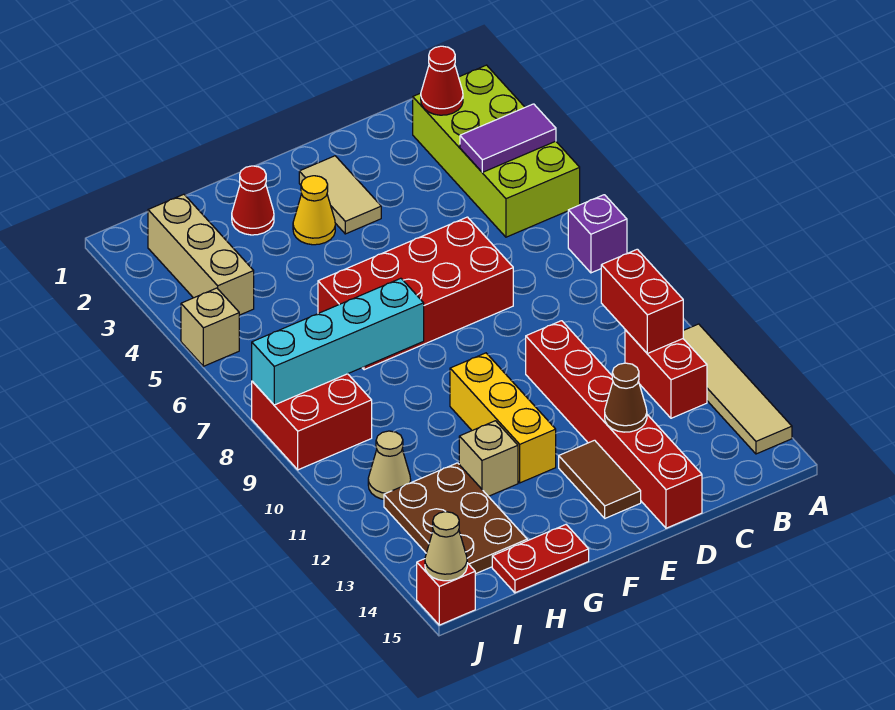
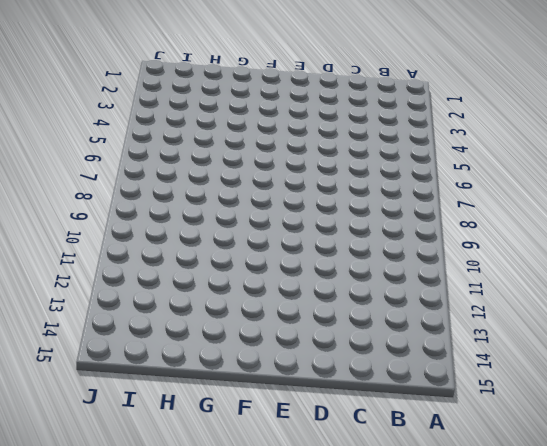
none -> lime 2x4 brick [413,65,580,237]
none -> purple 1x1 brick [568,195,627,273]
none -> tan 1x4 tile [683,324,792,454]

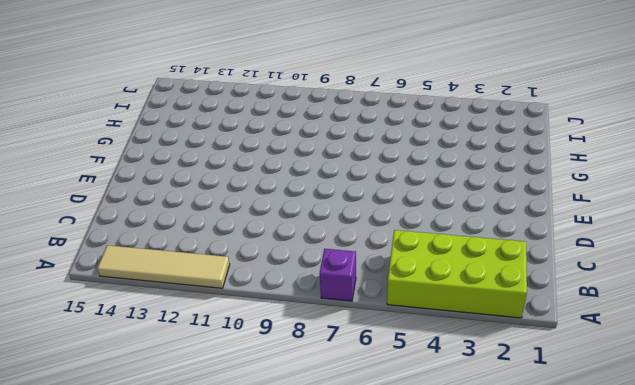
none -> red 1x2 brick [625,330,707,418]
none -> red 2x4 brick [318,217,513,370]
none -> red 1x6 brick [526,321,702,528]

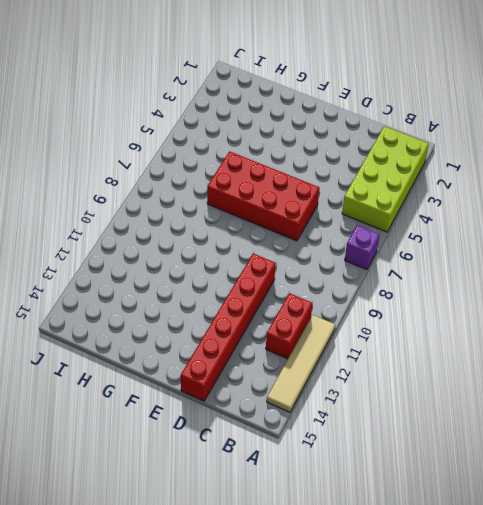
none -> tan 1x2 tile [299,156,381,234]
none -> brown 1x2 tile [559,440,641,518]
none -> yellow 1x1 cone [293,176,335,245]

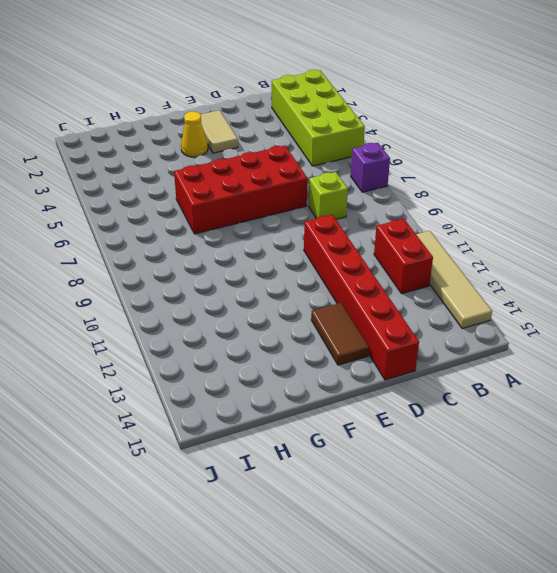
lime 1x1 brick [309,172,348,219] -> none
none -> yellow 1x3 brick [450,353,556,483]
none -> red 1x1 cone [232,166,274,235]
none -> tan 1x1 brick [459,421,518,496]

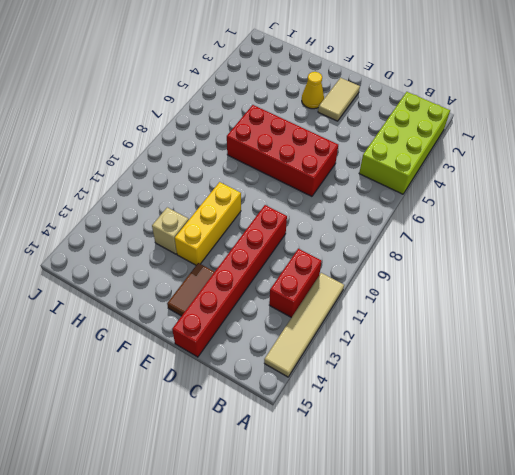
none -> purple 1x1 brick [568,195,627,273]
none -> red 1x1 cone [232,166,274,235]
none -> red 1x2 plate [492,525,589,593]

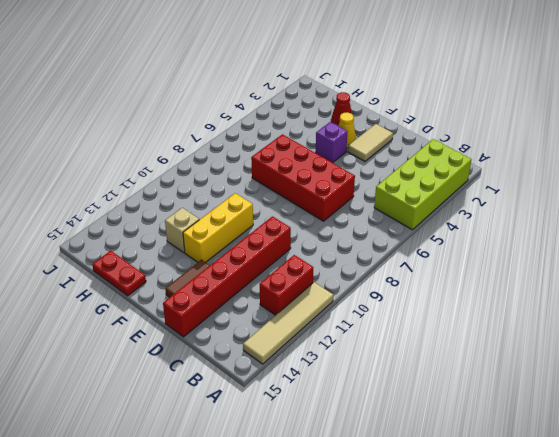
purple 1x1 brick [316,122,348,163] -> purple 1x1 brick moved to [568,195,627,273]
none -> brown 2x3 plate [384,463,527,574]
none -> tan 1x3 brick [148,194,254,315]
none -> red 2x2 brick [252,374,372,470]

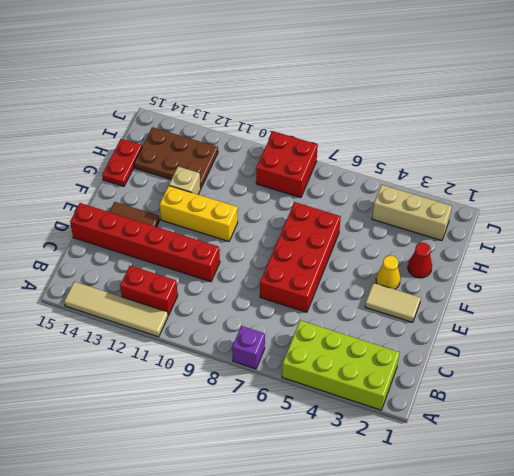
none -> tan 1x1 cone [368,431,411,499]
none -> tan 1x1 brick [181,288,239,366]
none -> red 1x1 brick [417,559,475,625]

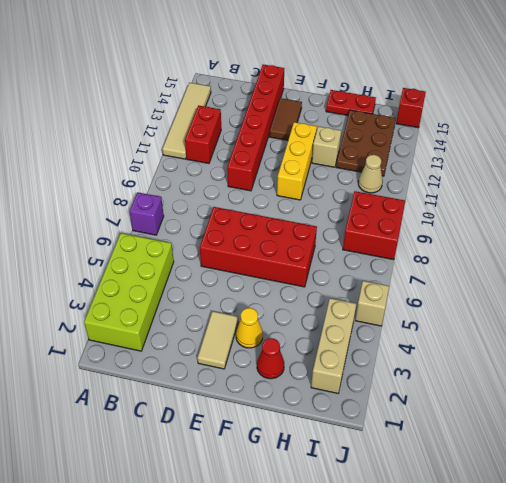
none -> purple 1x2 tile [460,104,556,172]
none -> red 1x1 cone [421,46,463,115]
none -> red 1x2 brick [601,249,683,354]

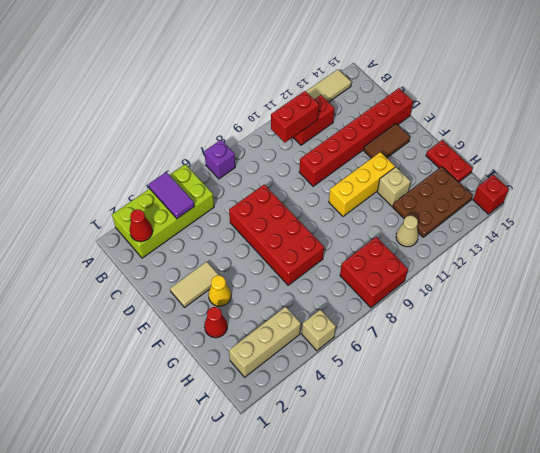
none -> brown 1x1 cone [605,363,647,432]
none -> cyan 1x4 brick [252,278,424,405]
none -> tan 1x1 cone [425,512,467,581]

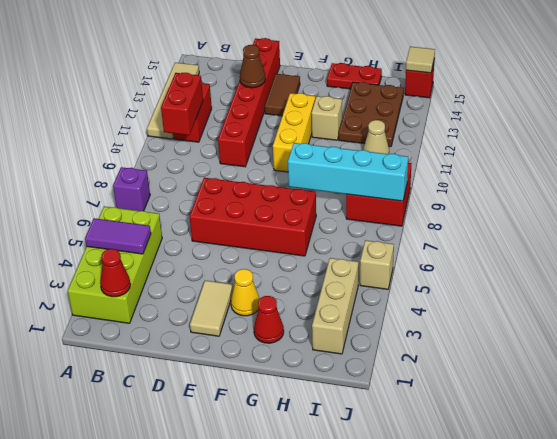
tan 1x1 tile [406,47,435,73] -> tan 1x1 cone [425,512,467,581]

